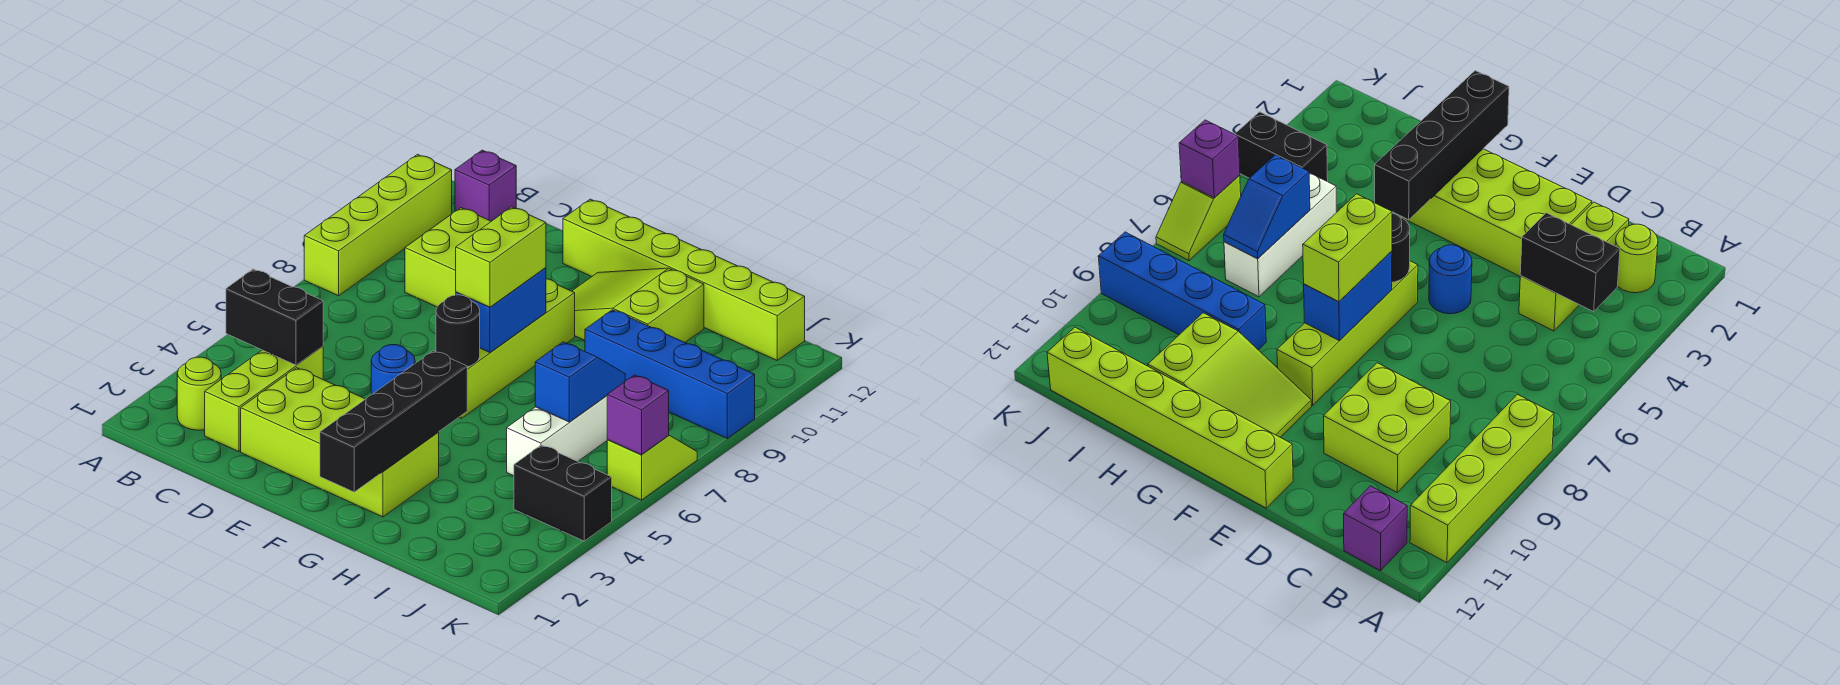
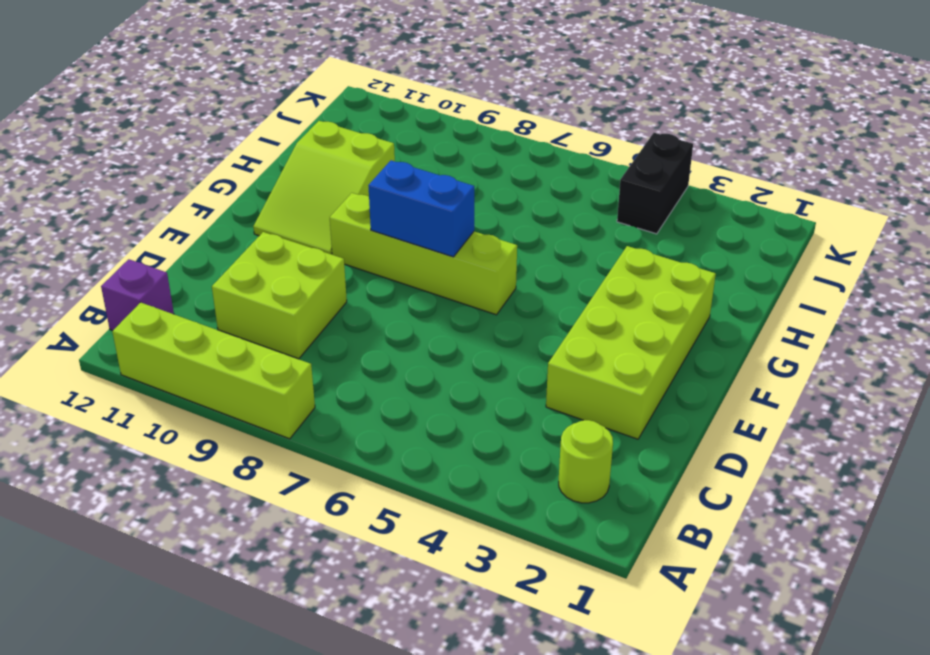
none -> lime 1x3 brick [205,346,323,452]
none -> blue 1x1 round brick [371,345,415,395]
none -> lime 1x6 brick [563,199,805,360]

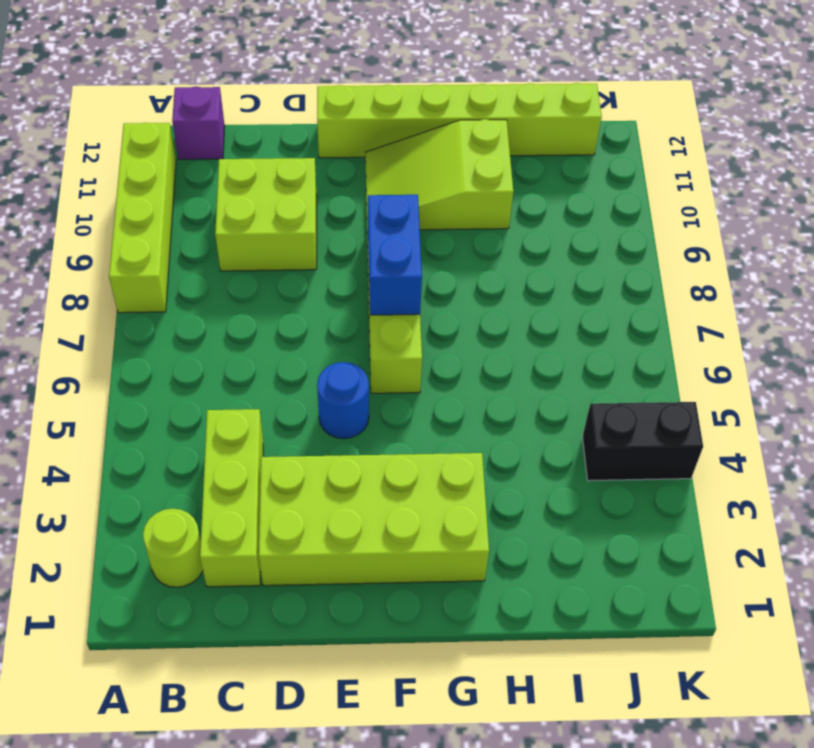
none -> blue 1x4 brick [585,310,755,438]
none -> white 1x3 brick [507,396,608,476]
none -> lime 1x2 slope [607,435,697,500]

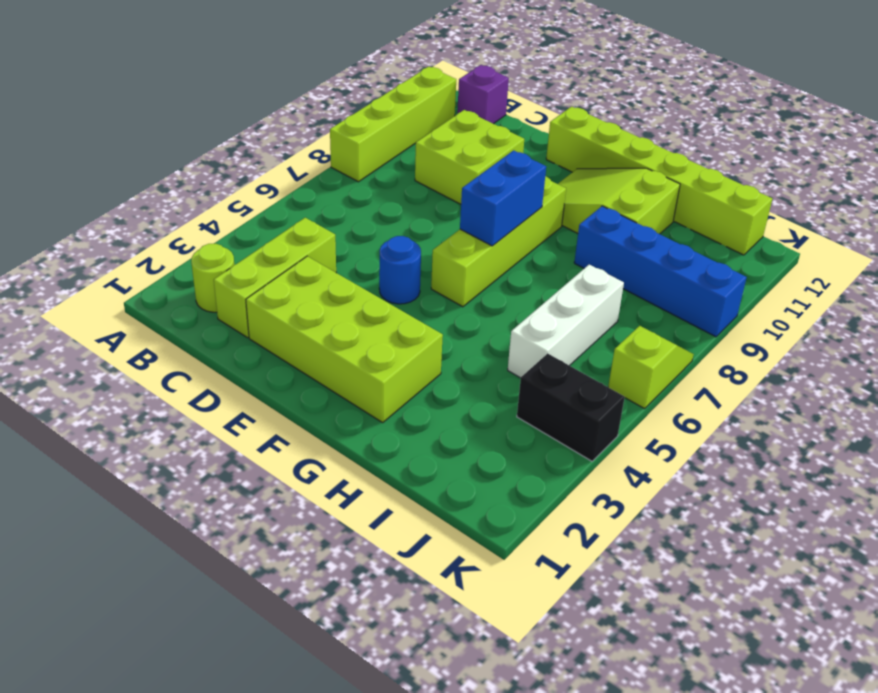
none -> black 1x2 brick [226,269,323,365]
none -> black 1x1 round brick [436,295,480,367]
none -> black 1x4 brick [320,351,467,492]

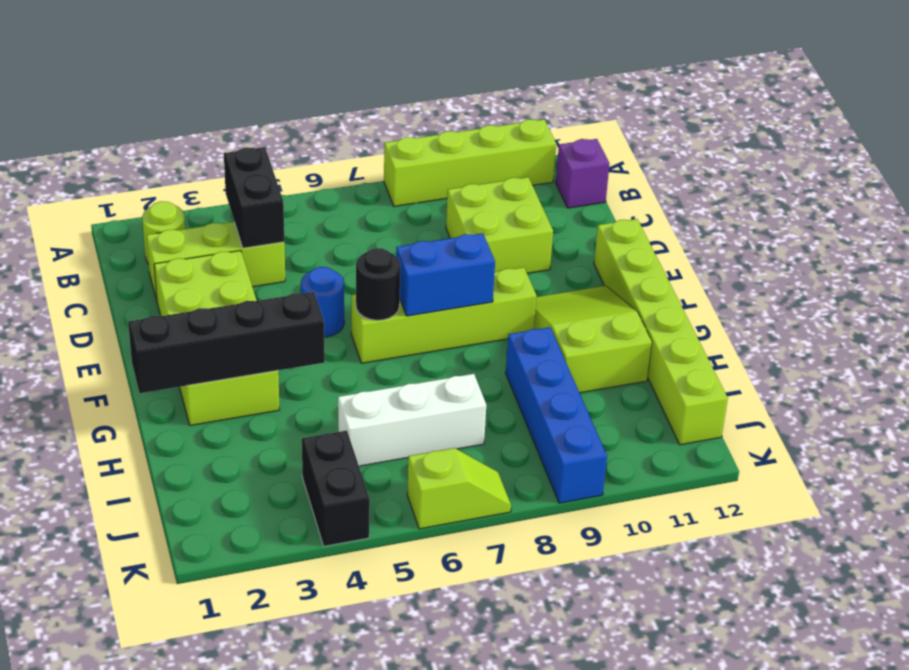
none -> blue 1x2 slope [535,342,625,422]
none -> purple 1x1 brick [607,375,669,455]
none -> lime 1x2 brick [456,207,546,307]

